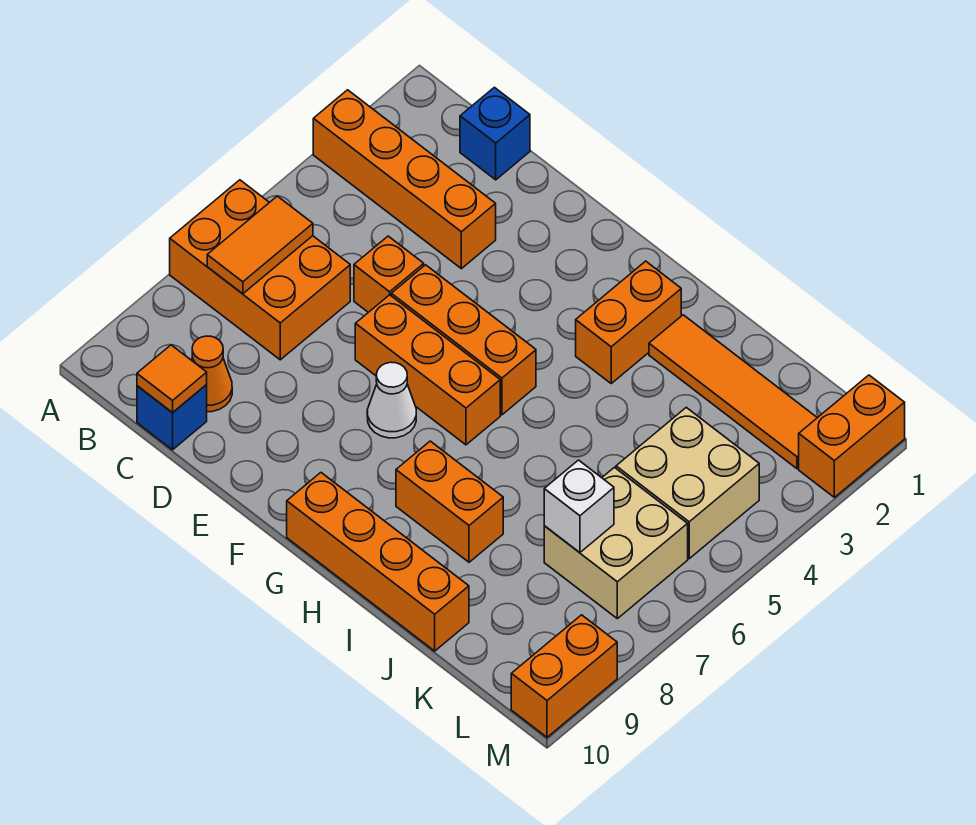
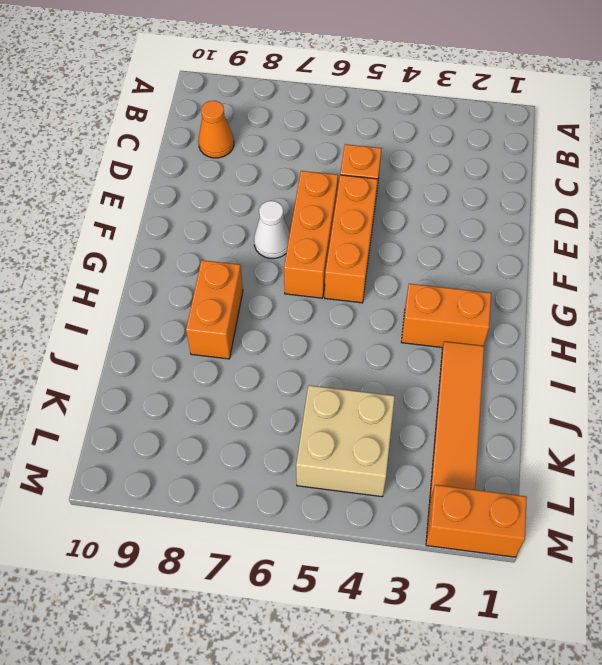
none -> orange 1x4 brick [313,90,496,269]
none -> orange 2x3 brick [170,180,350,360]
none -> blue 1x1 brick [460,87,530,180]

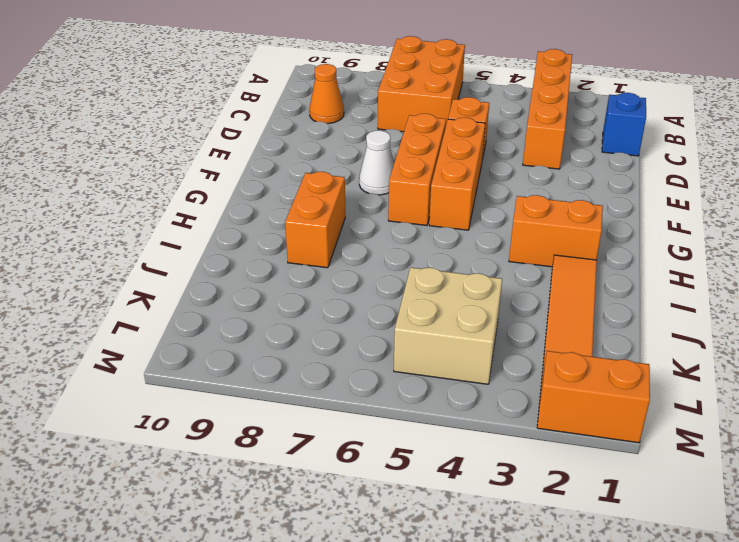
none -> blue 1x1 brick [137,385,207,450]
none -> orange 1x4 brick [287,473,469,651]
none -> tan 2x2 brick [544,467,688,619]

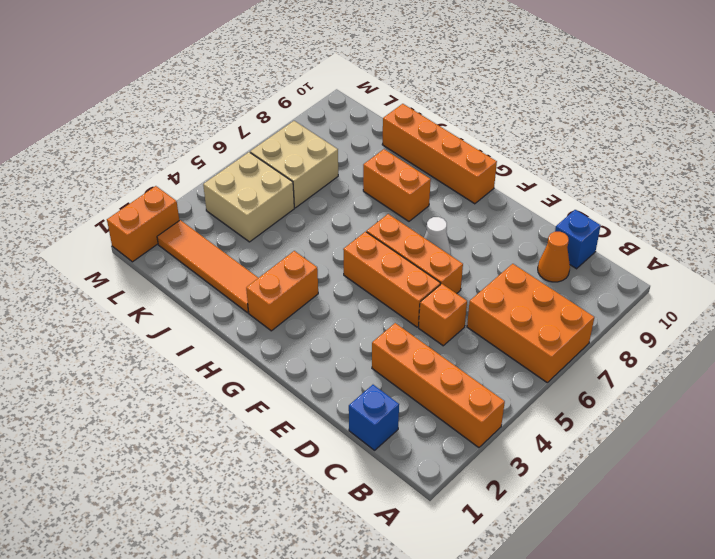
none -> orange 1x2 brick [511,615,617,737]
none -> orange 1x2 tile [207,196,313,294]
none -> orange 1x1 tile [137,345,207,412]

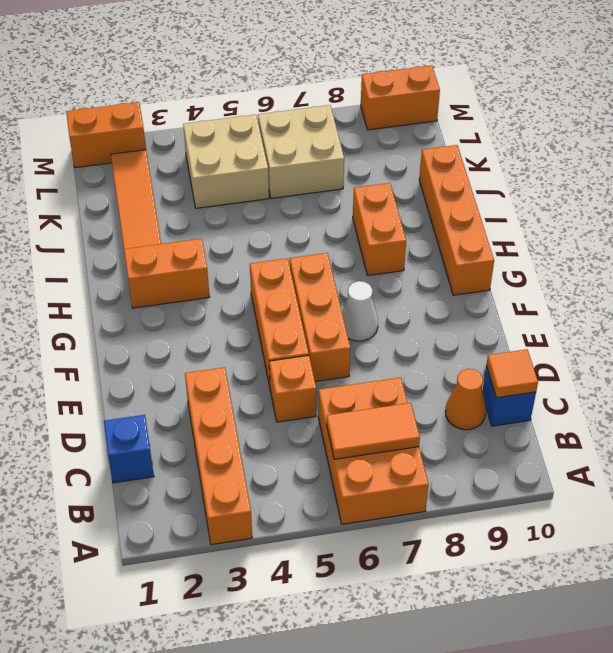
none -> white 1x1 brick [544,460,614,552]

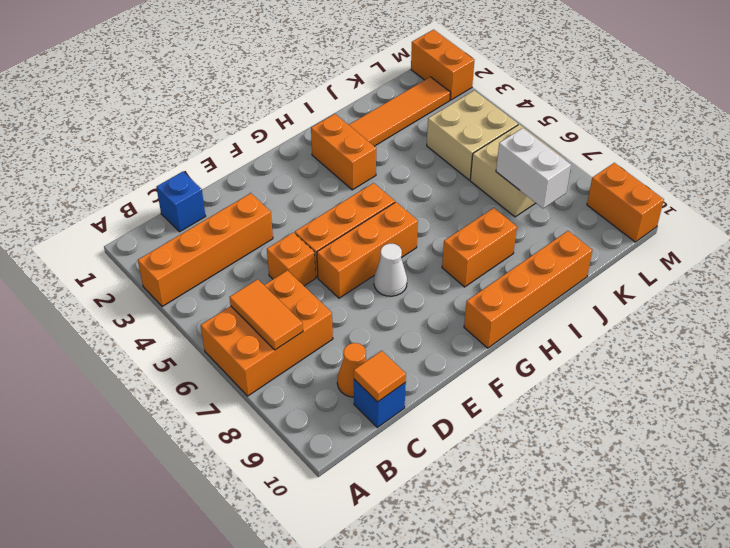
white 1x2 brick [496,128,571,208] -> white 1x1 brick [544,460,614,552]

